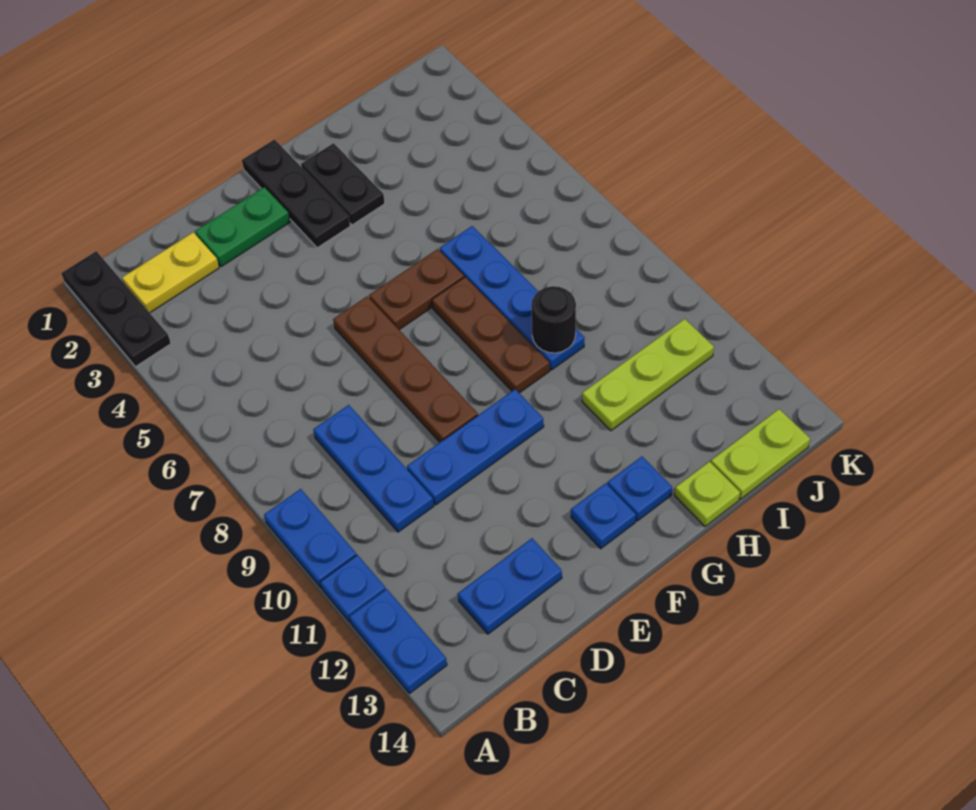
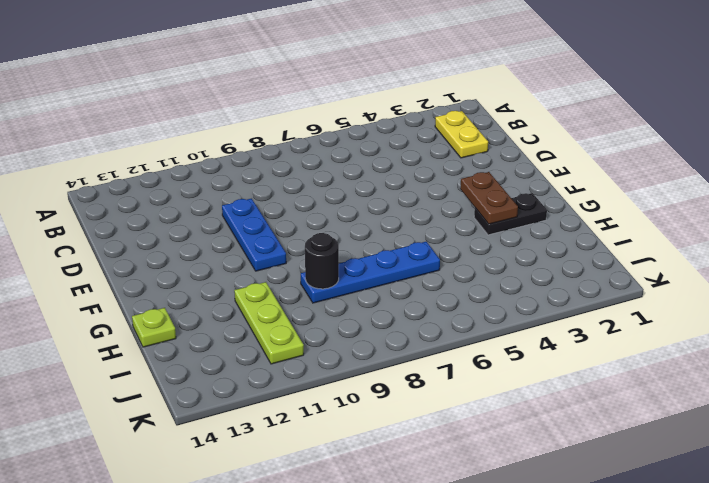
brown 1x2 plate [460,172,518,224] -> brown 1x2 plate moved to [369,249,464,330]
none -> black 1x3 plate [61,251,171,367]
none -> blue 1x2 plate [264,489,356,588]
none -> blue 1x1 plate [320,555,386,622]

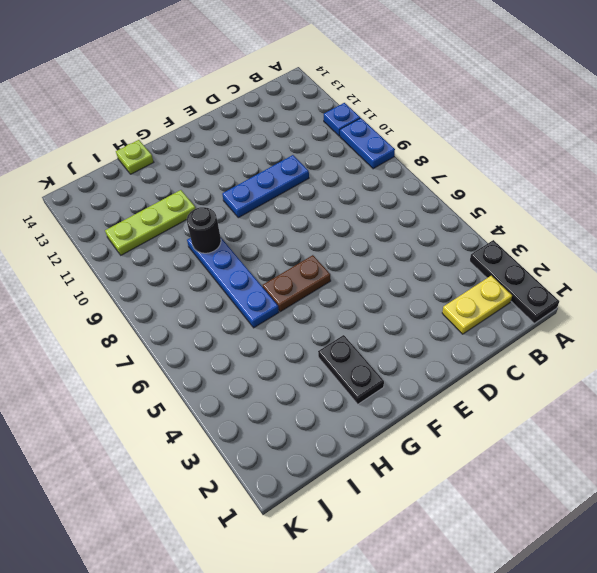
none -> blue 1x2 plate [349,589,447,693]
none -> blue 1x3 plate [313,405,434,532]
none -> blue 1x2 plate [458,538,562,634]

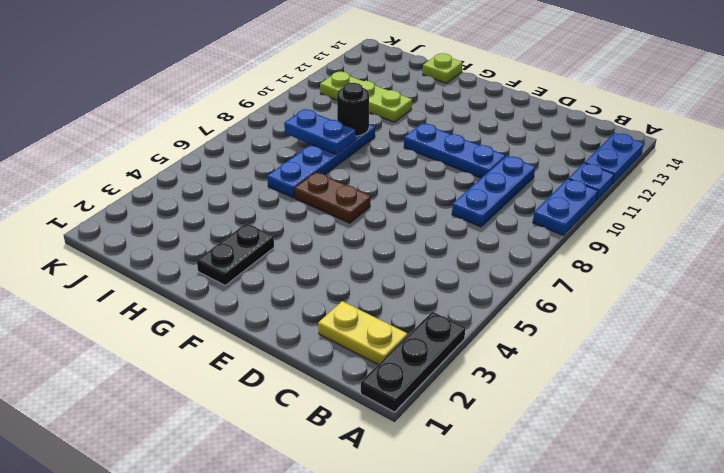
blue 1x2 plate [284,109,356,155] -> blue 1x2 plate moved to [458,538,562,634]
none -> green 1x2 plate [195,187,290,267]
none -> brown 1x4 plate [333,296,478,442]
none -> black 1x3 plate [242,140,350,248]

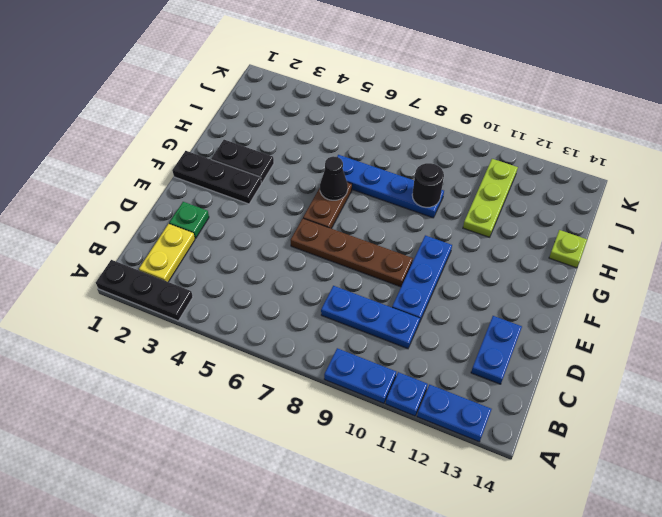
green 1x1 plate [169,202,209,238] -> green 1x2 plate [195,187,290,267]
black 1x1 cone [320,156,348,200] -> none
none -> blue 1x1 plate [571,483,636,549]
none -> brown 1x3 plate [432,277,550,393]
none -> blue 1x1 plate [608,457,672,521]

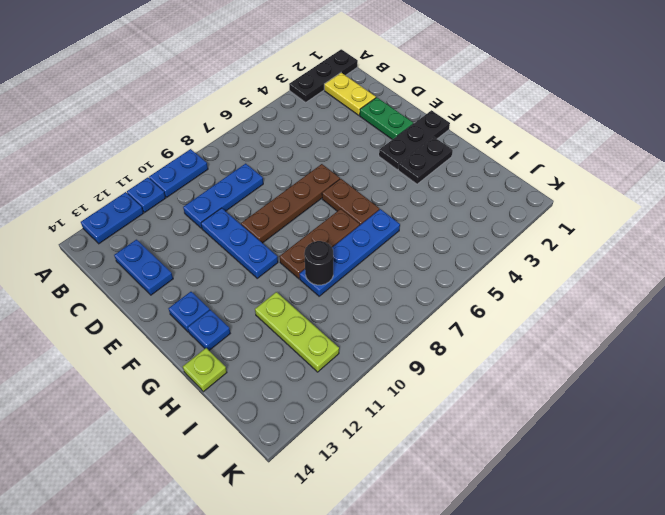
none -> lime 1x2 plate [711,409,810,499]

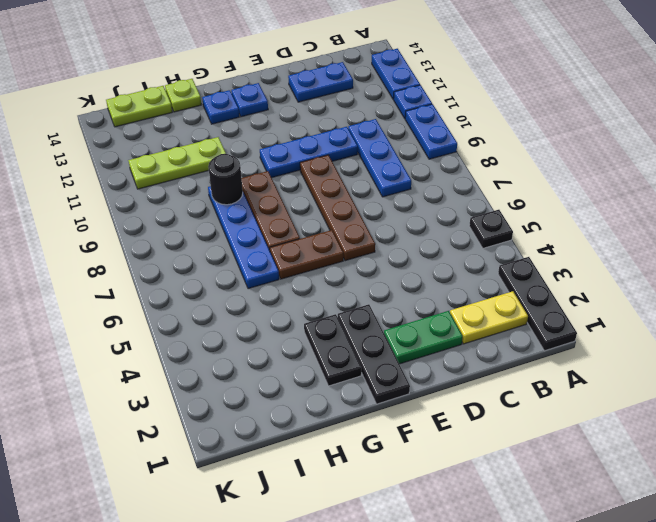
black 1x1 plate [469,210,513,248] -> none

